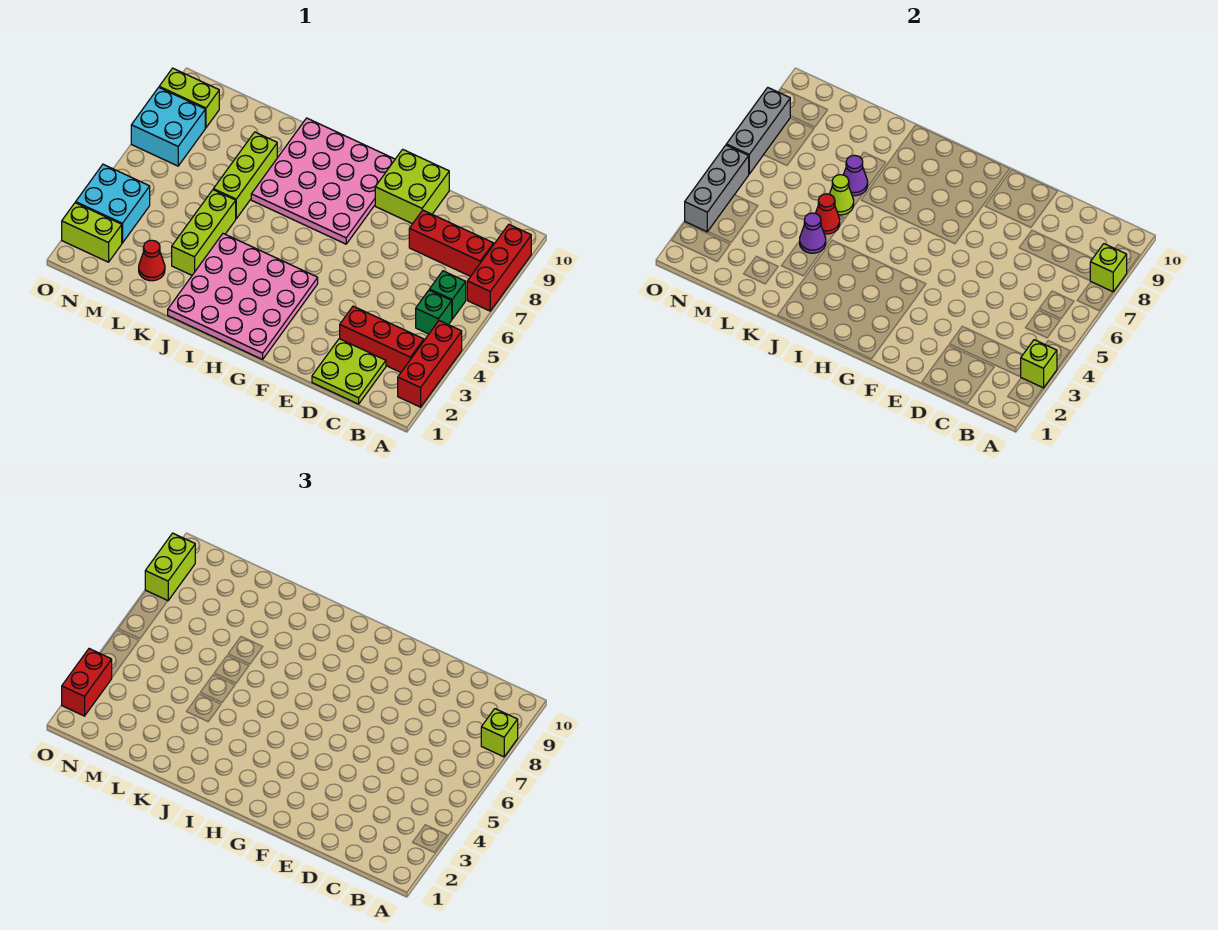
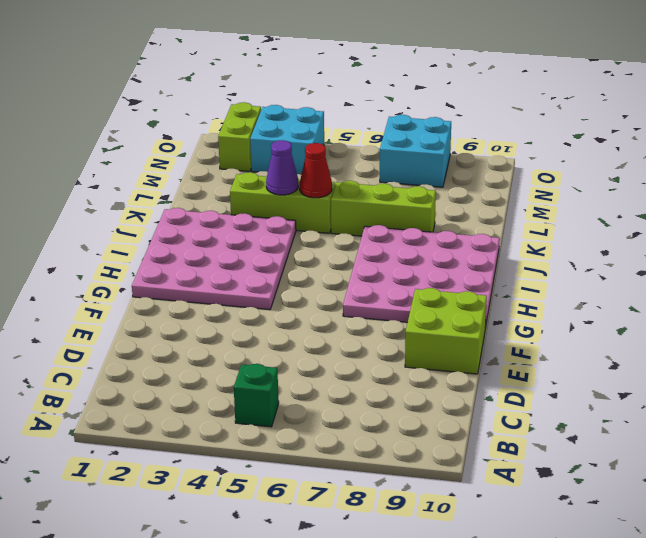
none -> red 1x3 brick [398,321,462,407]
none -> red 1x3 brick [467,225,531,311]
none -> red 1x3 brick [340,306,424,372]

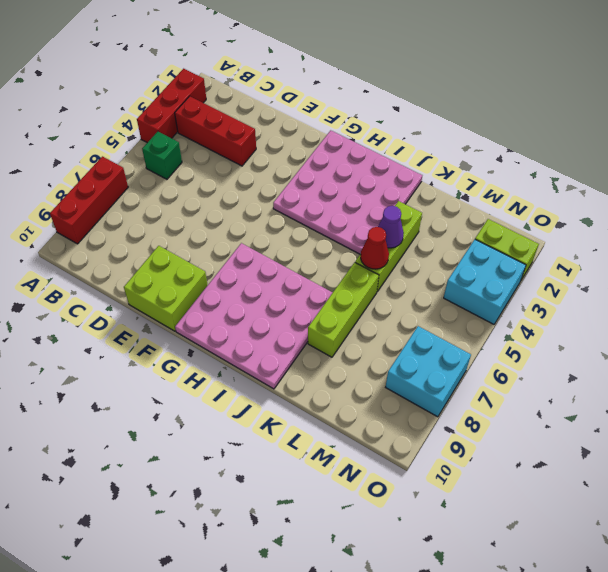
none -> green 1x1 brick [430,271,466,319]
none -> red 1x3 brick [409,210,494,276]
none -> lime 2x2 plate [312,339,386,404]

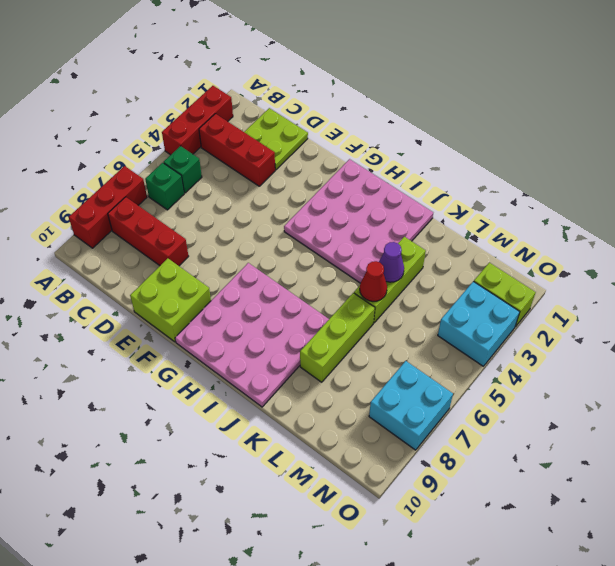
none -> red 1x1 cone [139,240,165,281]
none -> lime 1x2 brick [159,68,219,128]
none -> lime 1x1 brick [1021,340,1057,388]

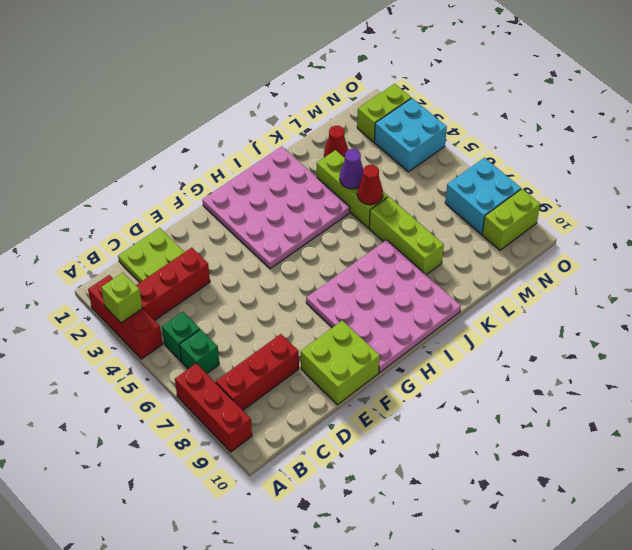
none -> lime 1x1 brick [1090,244,1127,292]
none -> lime 1x1 cone [830,175,854,215]
none -> purple 1x1 cone [843,155,868,196]

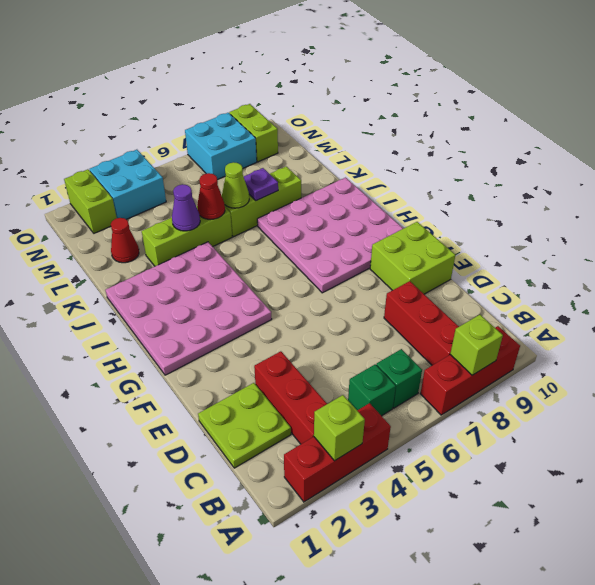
purple 1x1 plate [244,168,278,201] -> purple 1x1 cone [843,155,868,196]
none -> grey 1x3 brick [685,145,749,232]
none -> grey 1x3 brick [726,88,790,174]
none -> lime 1x1 brick [481,709,518,757]

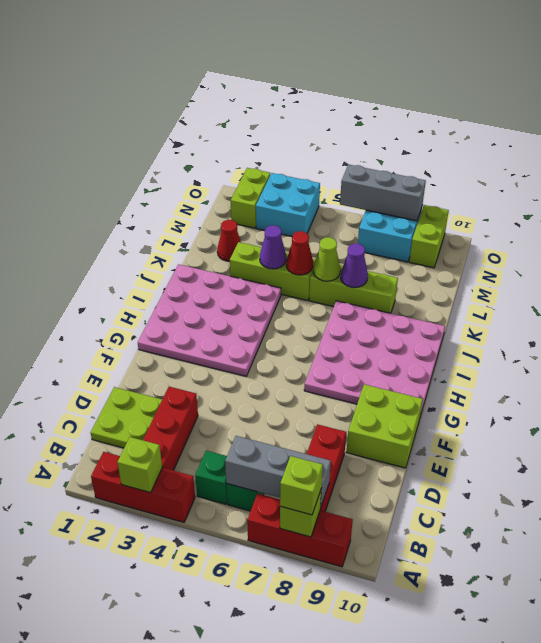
grey 1x3 brick [225,436,331,508] -> grey 1x3 brick moved to [685,145,749,232]
none -> red 1x2 brick [62,649,112,716]
none -> lime 1x2 brick [145,533,195,600]

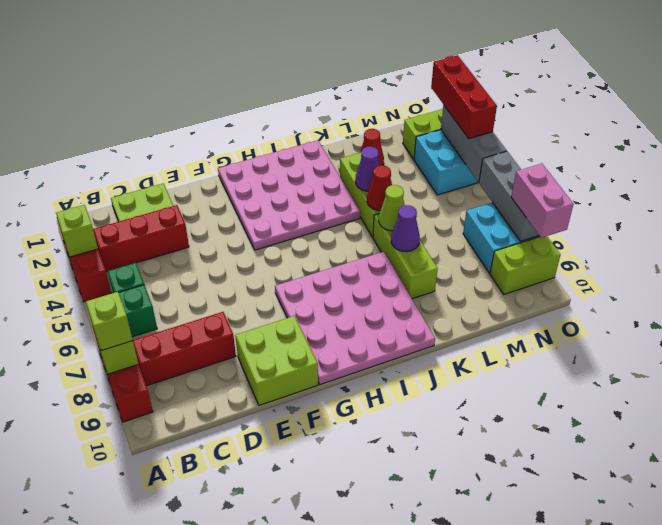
red 1x3 brick [431,55,497,139] -> red 1x2 brick [62,649,112,716]
pink 1x2 brick [511,164,574,238] -> lime 1x2 brick [145,533,195,600]

